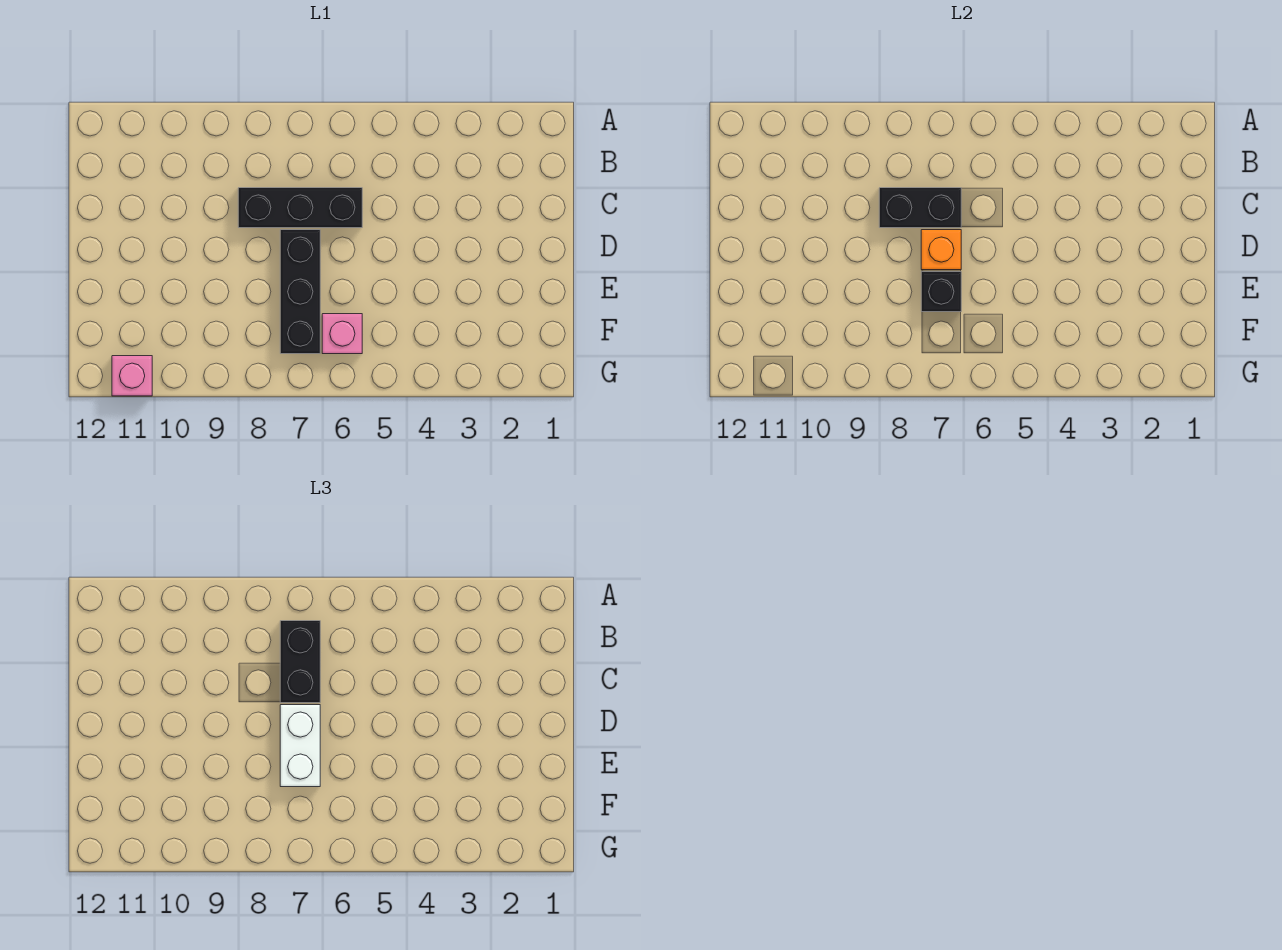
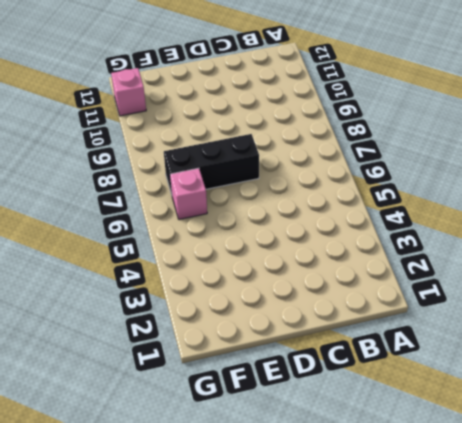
none -> black 1x3 brick [238,188,362,228]
none -> black 1x2 brick [879,188,961,228]

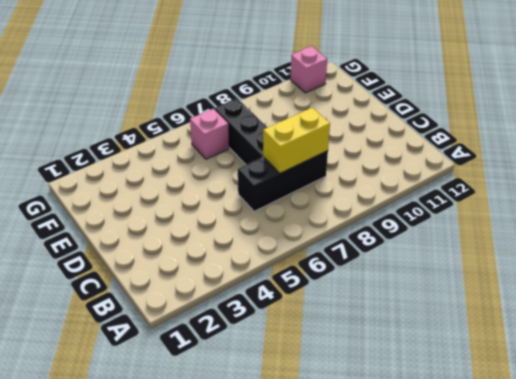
yellow 1x2 brick [263,108,330,173] -> black 1x2 brick [879,188,961,228]
none -> orange 1x1 brick [921,230,961,270]
none -> black 1x1 brick [921,272,961,312]

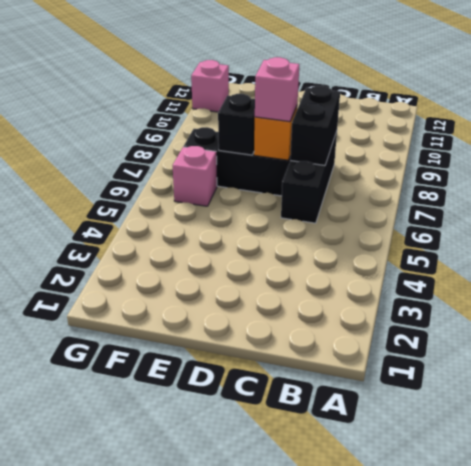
pink 1x1 brick [255,57,299,122] -> white 1x2 brick [280,705,320,787]
none -> black 1x2 brick [280,621,320,703]

